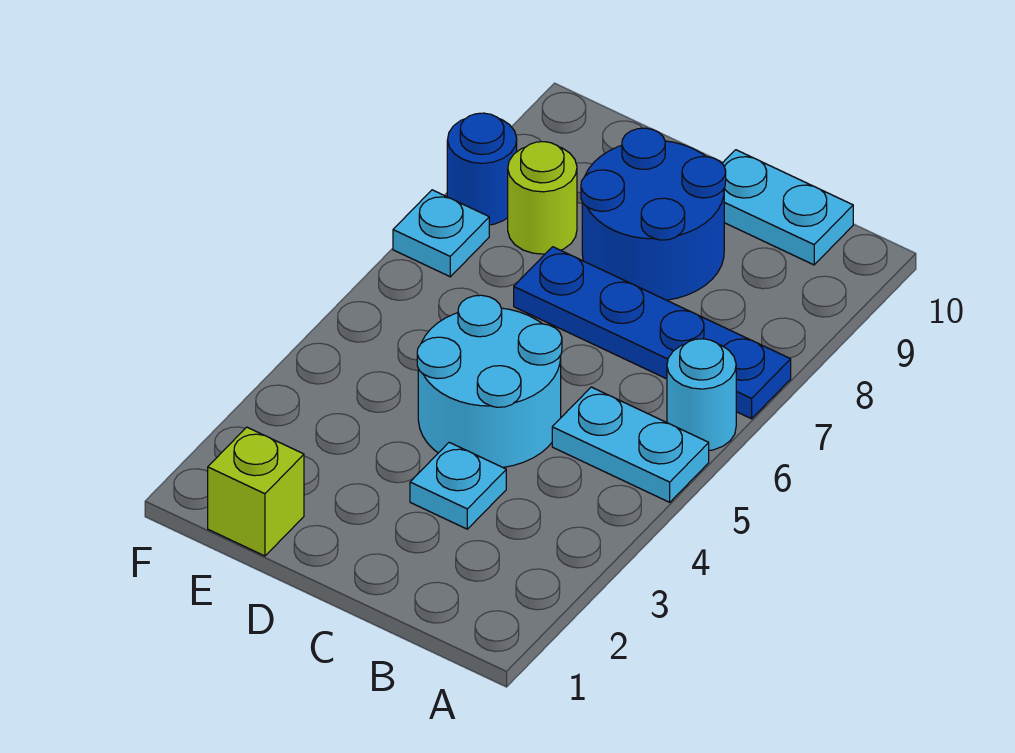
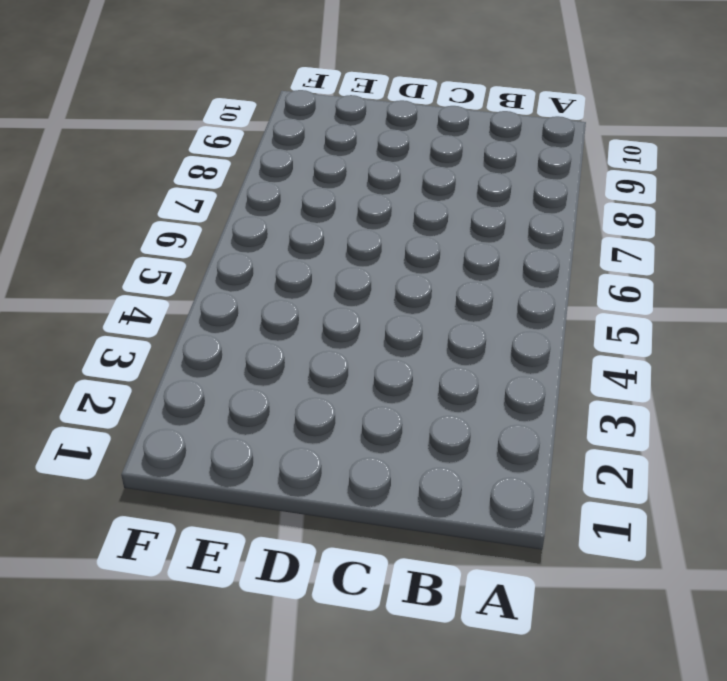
none -> cyan 1x2 plate [552,387,709,502]
none -> cyan 1x1 round brick [667,339,736,450]

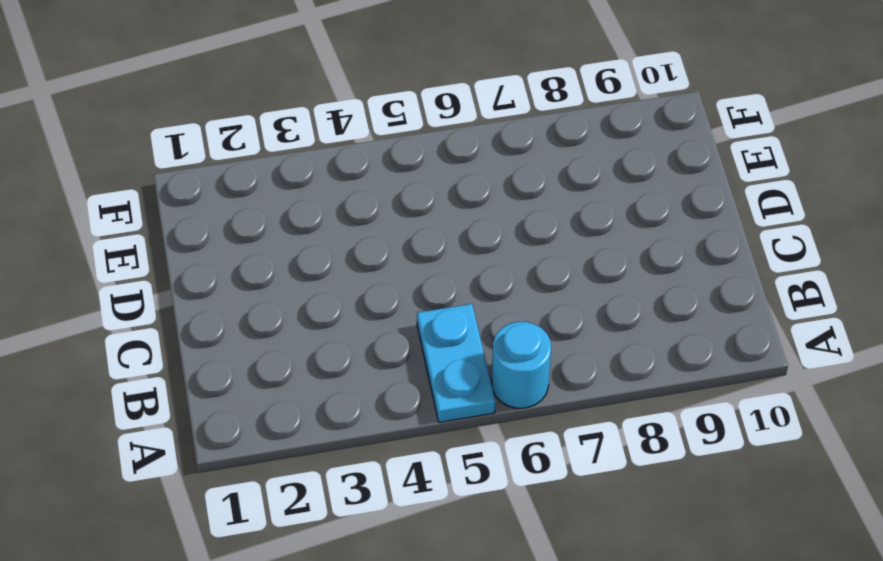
none -> blue 1x4 plate [514,247,791,419]
none -> cyan 1x2 plate [722,150,853,265]

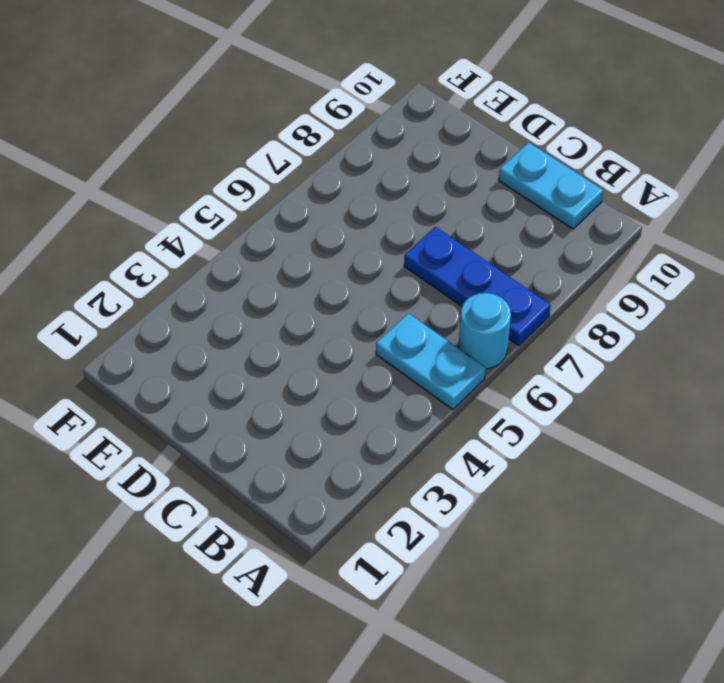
blue 1x3 plate [404,227,551,346] -> blue 1x4 plate [514,247,791,419]
none -> cyan 1x1 plate [410,442,506,529]
none -> cyan 2x2 round brick [417,295,562,467]

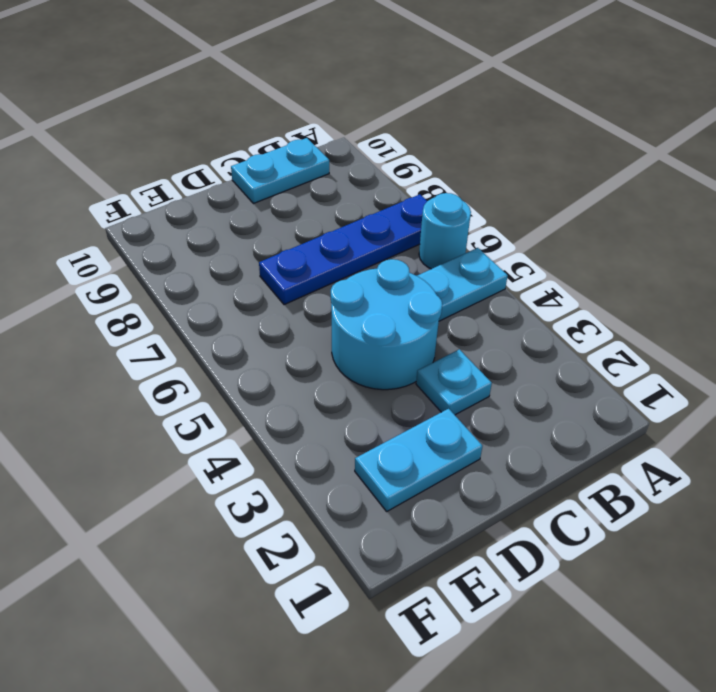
cyan 1x2 plate [355,409,482,511] -> none
none -> blue 2x2 round brick [581,128,726,300]
none -> lime 1x1 brick [208,427,304,556]

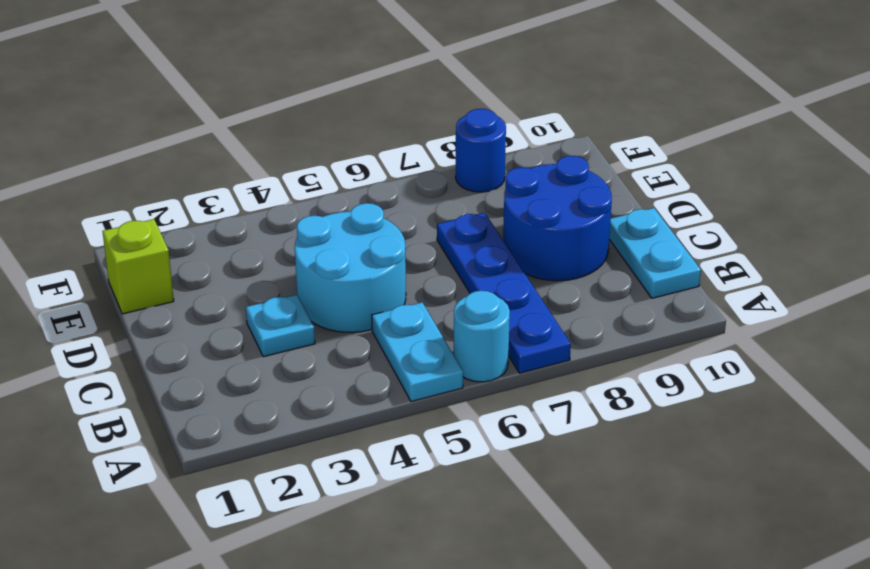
none -> lime 1x1 round brick [508,142,577,254]
none -> cyan 1x1 plate [393,190,489,277]

